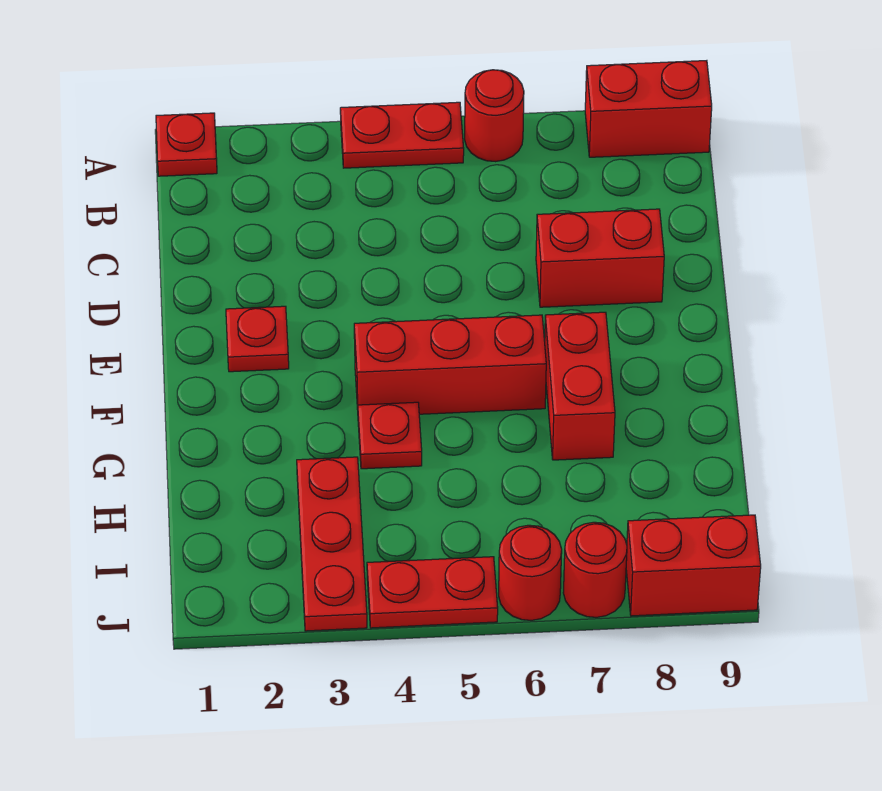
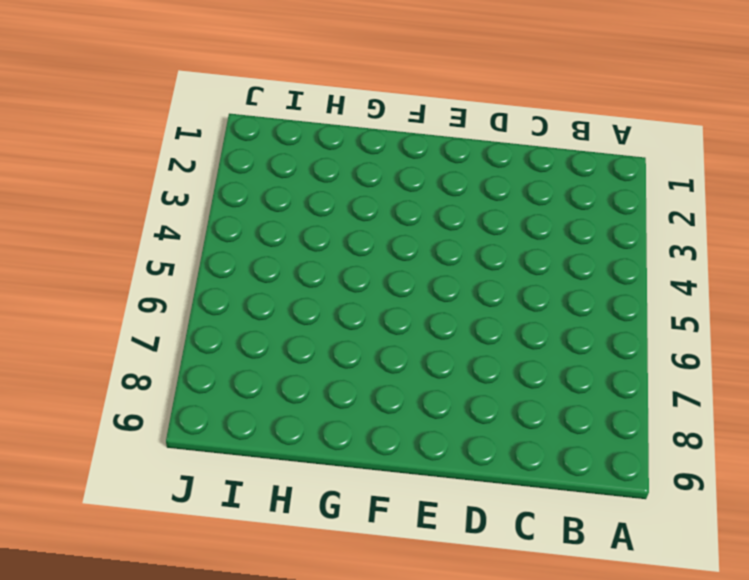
none -> red 1x1 plate [156,113,217,176]
none -> red 1x2 plate [340,102,464,168]
none -> red 1x1 round brick [465,70,524,162]

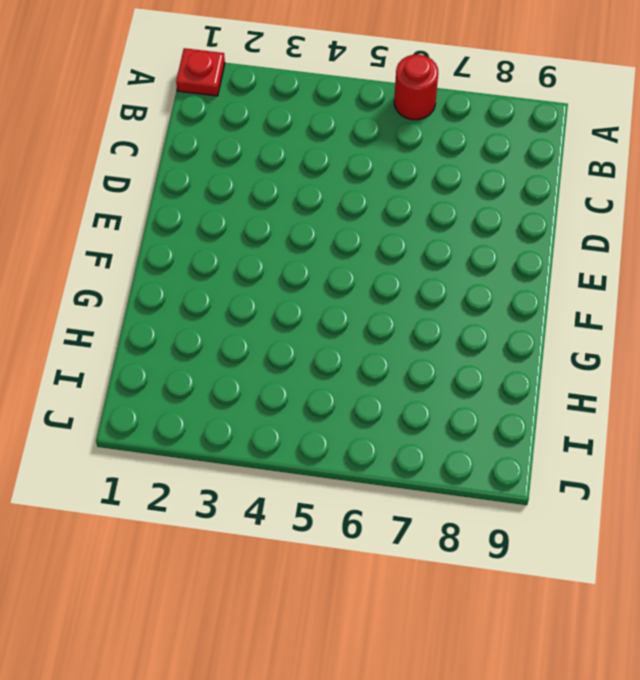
none -> red 1x2 plate [340,102,464,168]
none -> red 1x2 brick [585,61,712,157]
none -> red 1x2 brick [536,209,664,307]

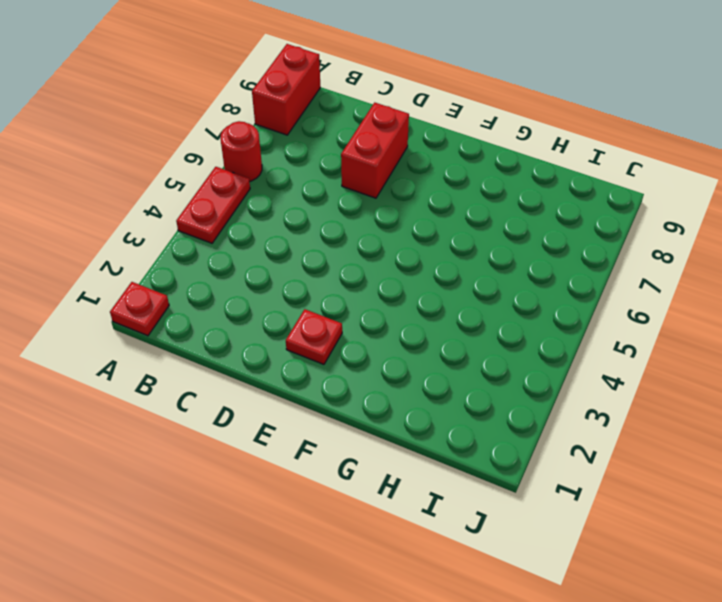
none -> red 1x3 brick [354,315,546,414]
none -> red 1x2 brick [545,312,615,460]
none -> red 1x1 plate [358,402,422,469]

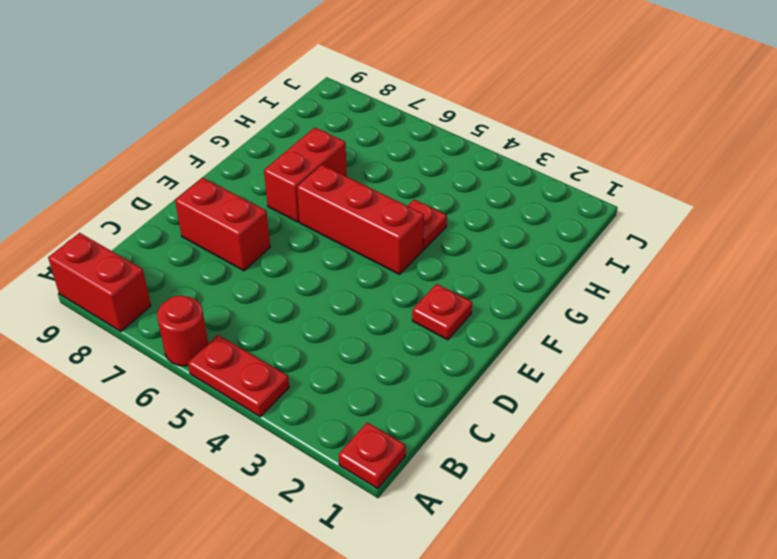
none -> red 1x3 plate [297,457,367,631]
none -> red 1x2 plate [367,557,498,628]
none -> red 1x1 round brick [499,525,562,620]

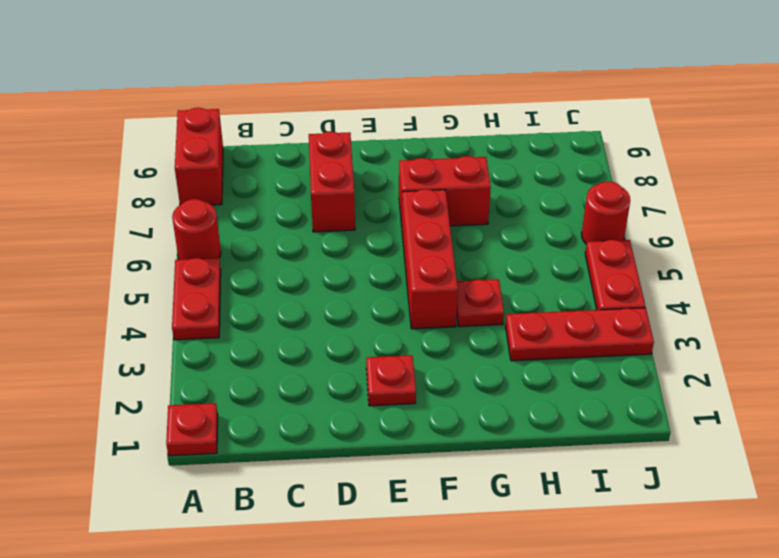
none -> red 1x1 round brick [563,522,627,617]
none -> red 1x2 brick [626,515,761,616]

